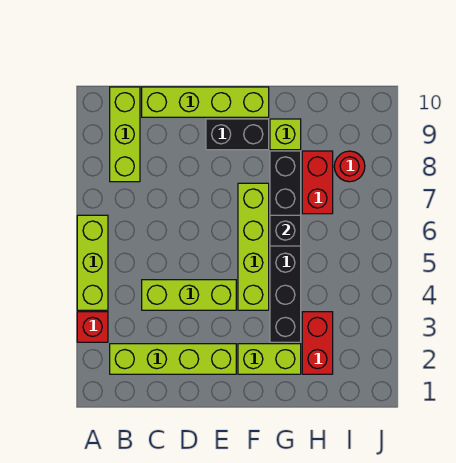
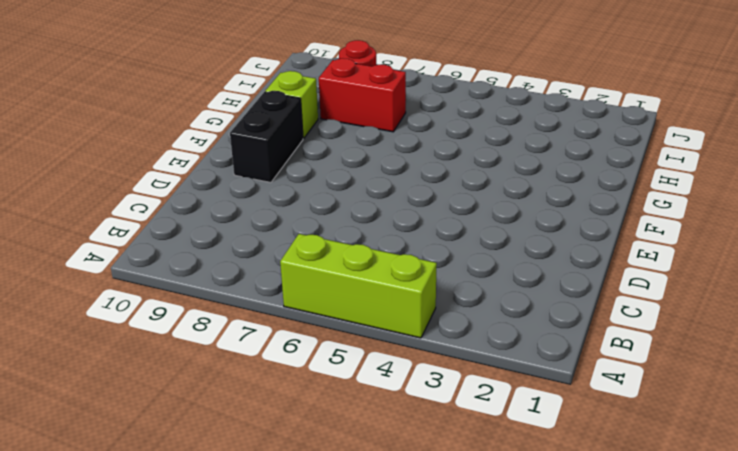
none -> red 1x1 brick [77,312,108,342]
none -> lime 1x4 brick [110,344,236,374]
none -> lime 1x3 brick [110,87,140,182]

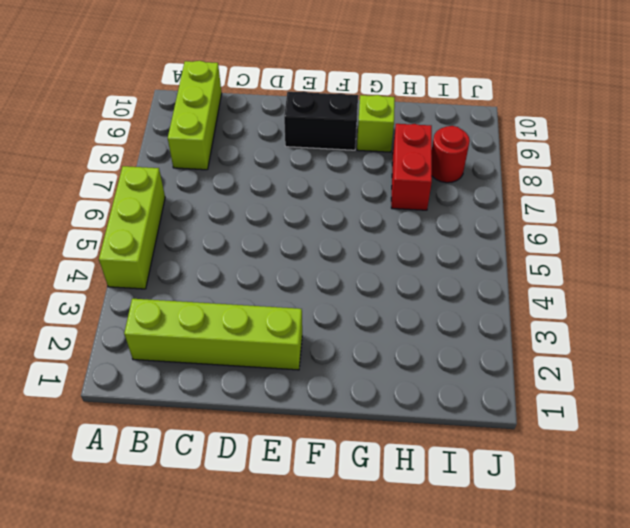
none -> red 1x1 brick [77,312,108,342]
none -> lime 1x3 brick [142,280,236,310]
none -> lime 1x4 brick [142,87,269,117]

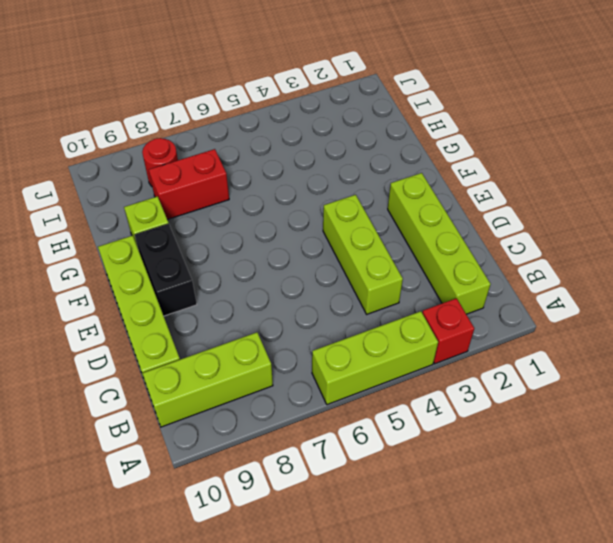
none -> lime 1x2 brick [238,344,301,374]
none -> lime 1x4 brick [238,183,269,310]
none -> black 1x6 brick [270,151,301,342]

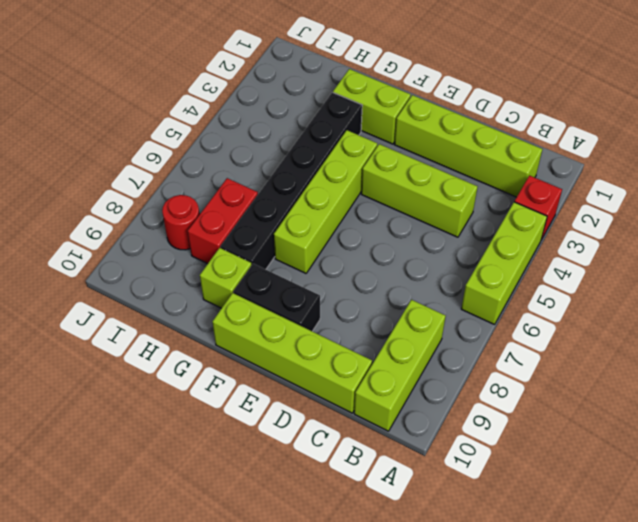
none -> red 1x2 brick [302,312,333,374]
none -> black 1x1 brick [270,215,301,246]

